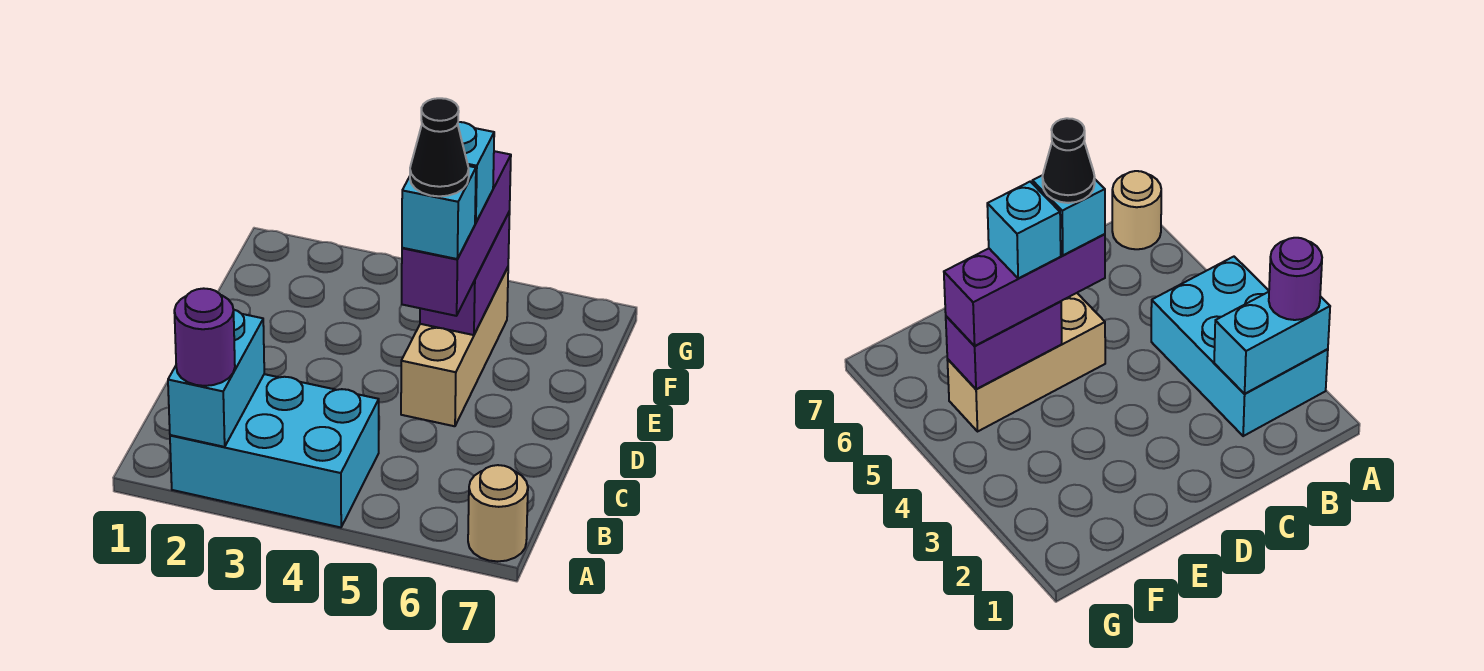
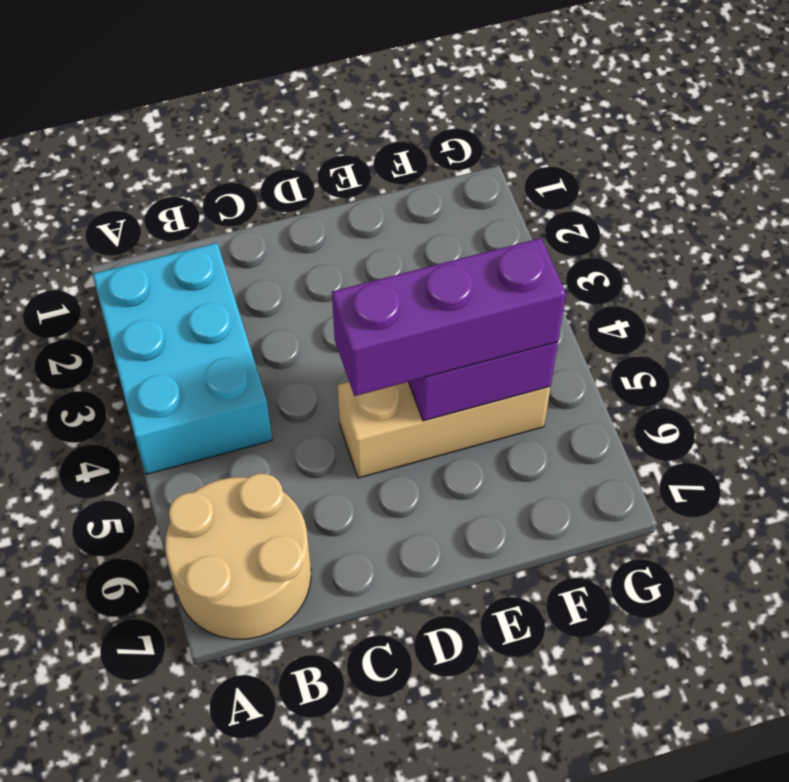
tan 2x2 round brick [165,473,311,639] -> tan 1x1 round brick [468,465,528,561]
none -> cyan 1x2 brick [168,310,264,447]
none -> purple 1x1 round brick [174,288,235,386]

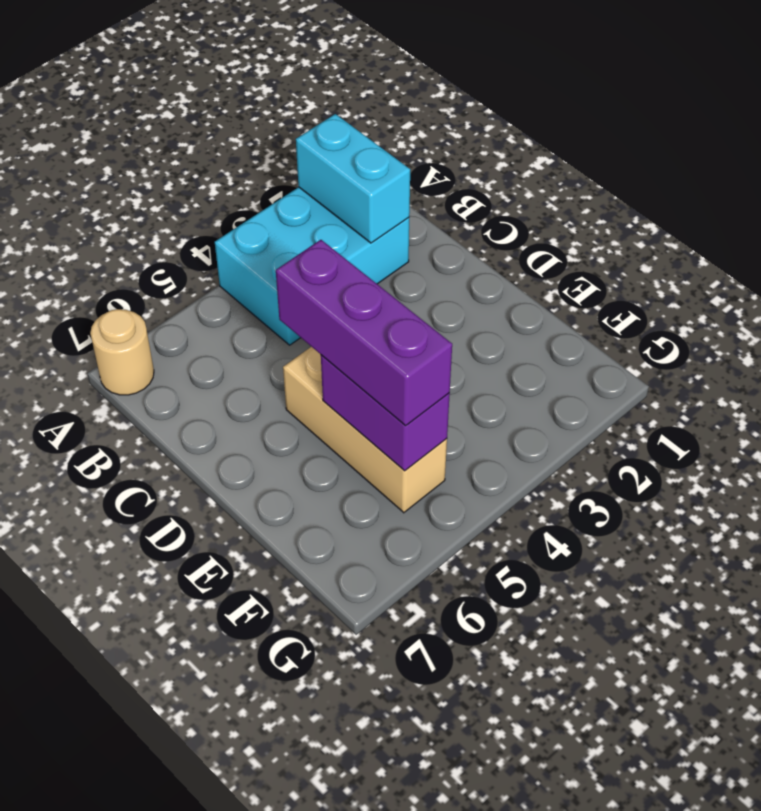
none -> purple 1x1 round brick [174,288,235,386]
none -> cyan 1x1 brick [402,166,476,259]

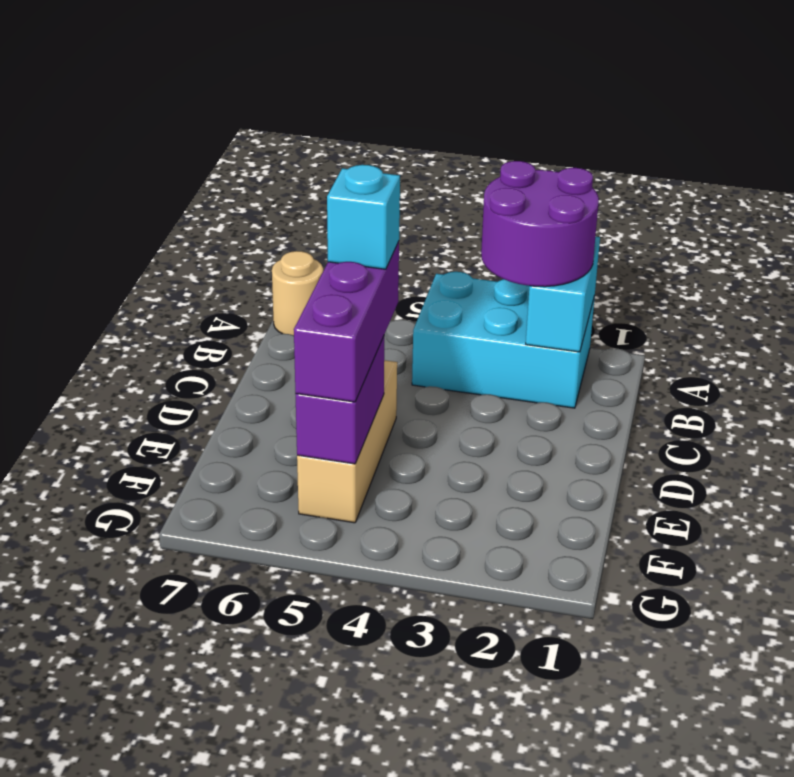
purple 2x2 round brick [481,161,599,287] -> purple 1x1 round brick [174,288,235,386]
none -> cyan 1x1 brick [458,122,494,223]
none -> black 1x1 cone [410,98,469,196]

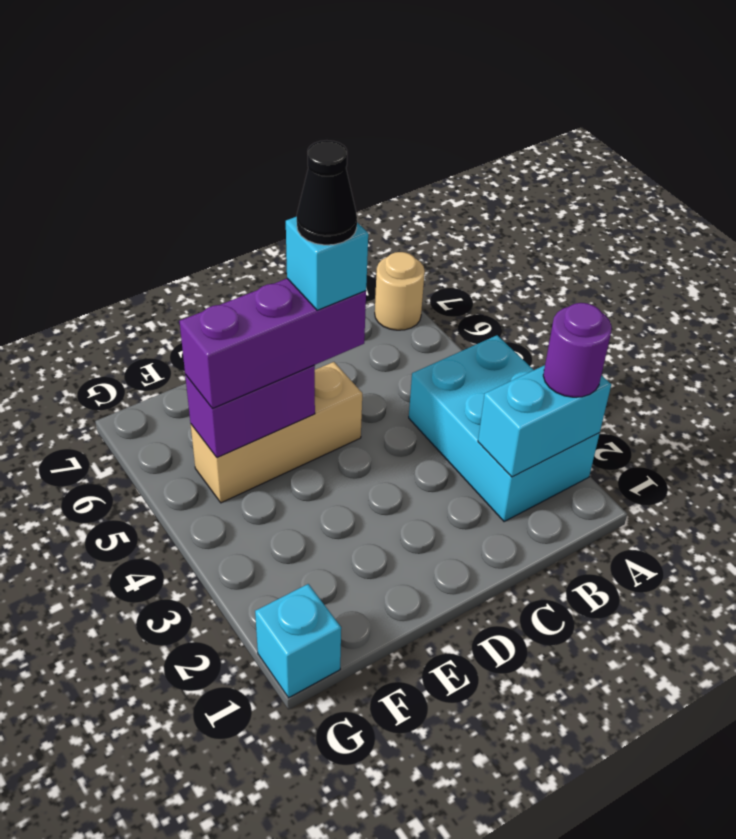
cyan 1x1 brick [255,584,341,698] -> cyan 1x1 brick moved to [458,122,494,223]

